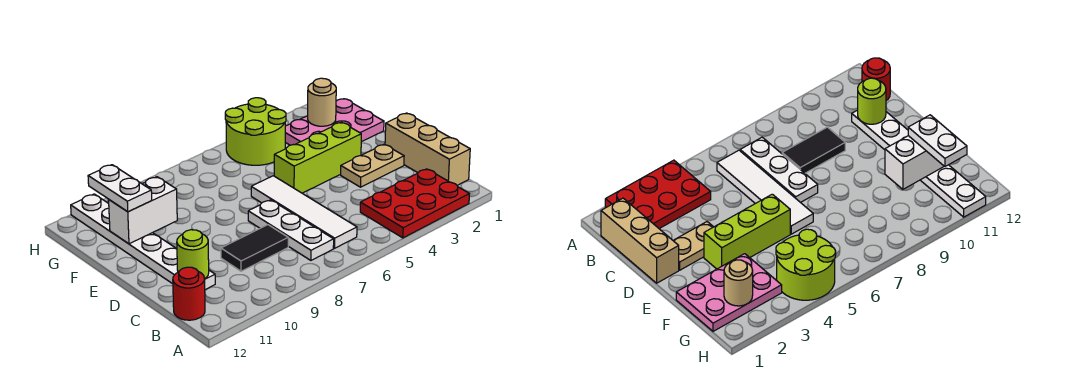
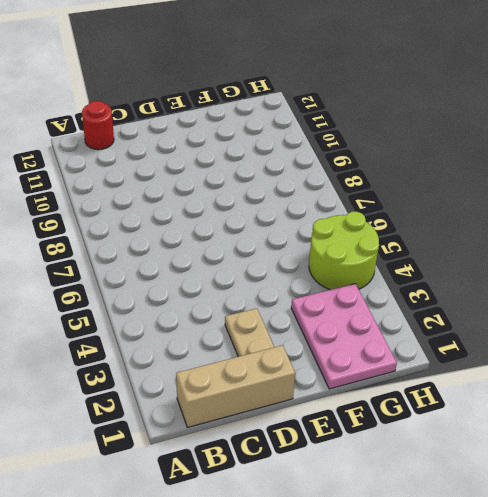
none -> red 2x3 plate [360,169,469,238]
none -> white 1x4 tile [251,176,357,248]
none -> white 1x3 plate [248,200,334,260]

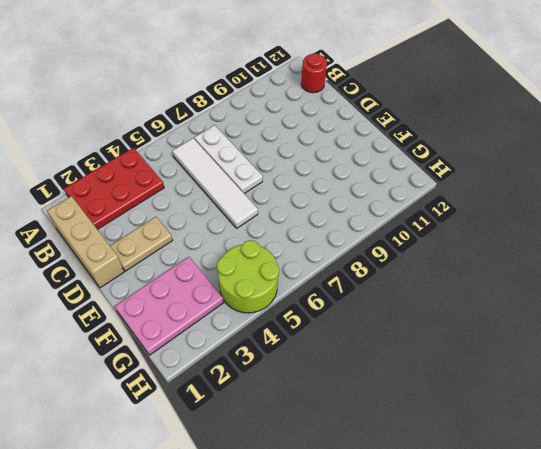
none -> black 1x2 tile [221,225,288,271]
none -> white 1x6 plate [71,194,215,290]
none -> lime 1x3 brick [274,122,361,193]

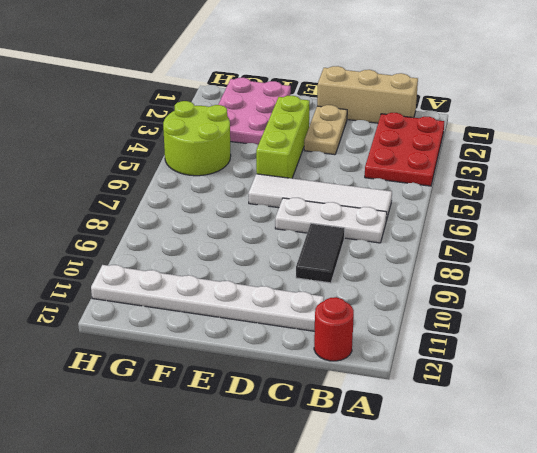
none -> lime 1x1 round brick [177,230,209,278]
none -> white 1x2 brick [109,177,177,244]
none -> tan 1x1 round brick [308,78,336,126]

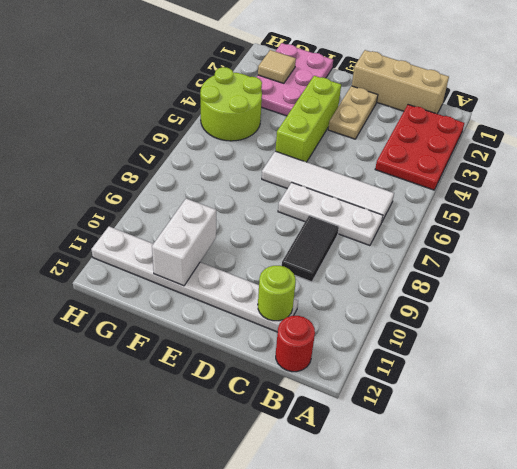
tan 1x1 tile [258,50,296,83] -> tan 1x1 round brick [308,78,336,126]
none -> white 1x2 plate [88,165,152,212]

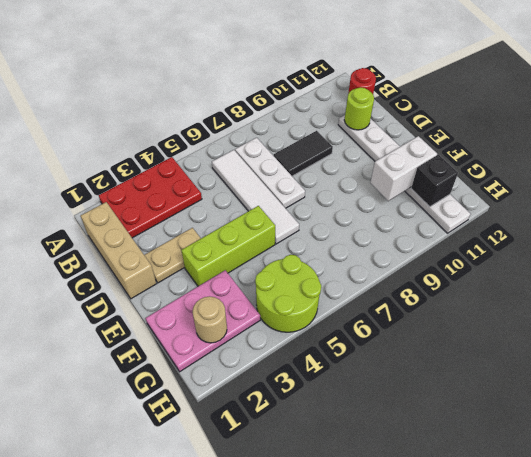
black 1x1 brick [411,155,458,207] -> none
none -> white 1x2 plate [88,165,152,212]

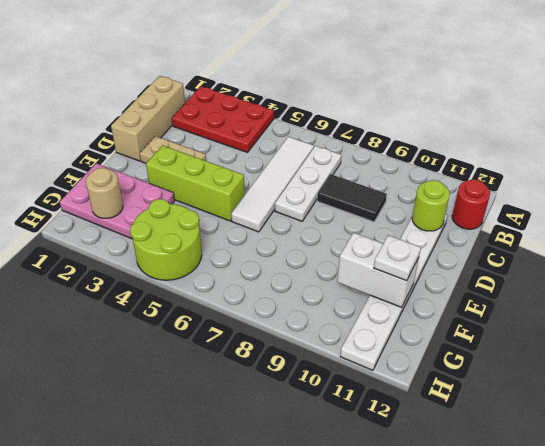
white 1x1 plate [374,235,421,281] -> white 1x2 plate [88,165,152,212]

